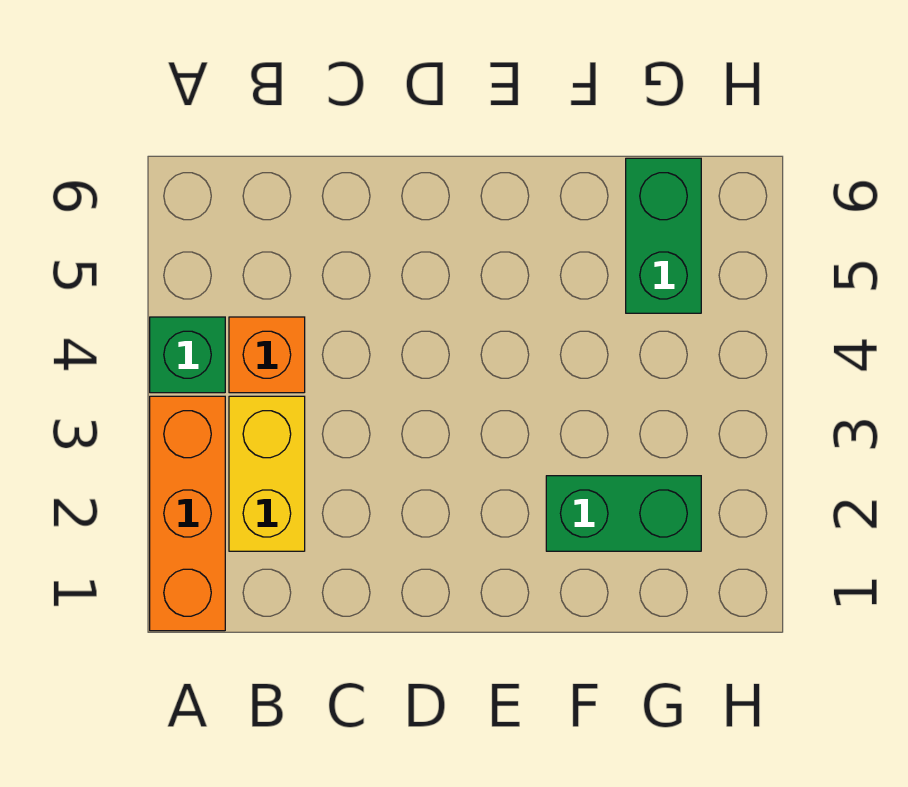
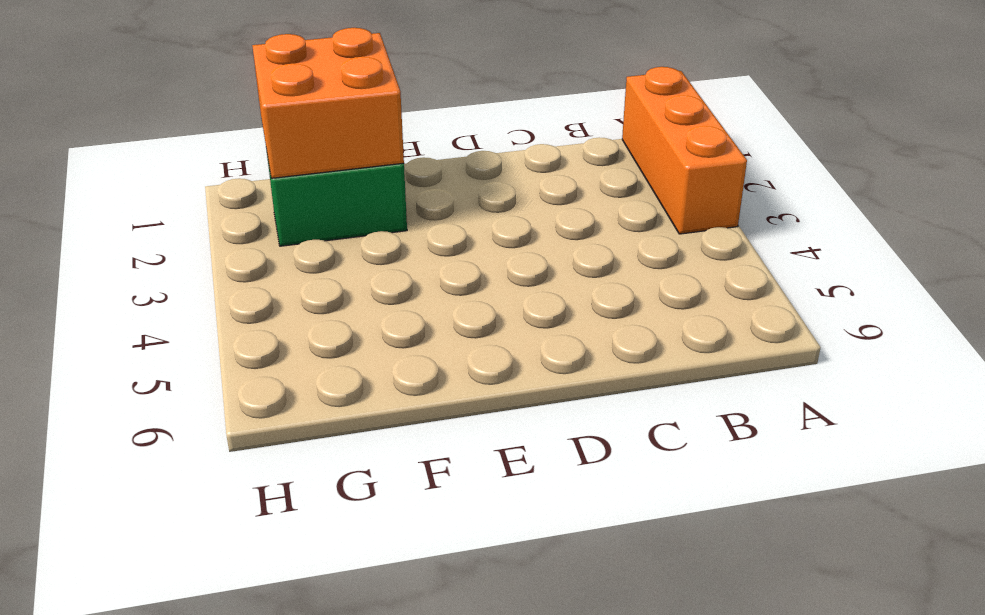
orange 2x2 brick [252,28,404,178] -> none
none -> green 1x1 brick [150,317,225,393]
none -> yellow 1x2 brick [229,396,305,551]

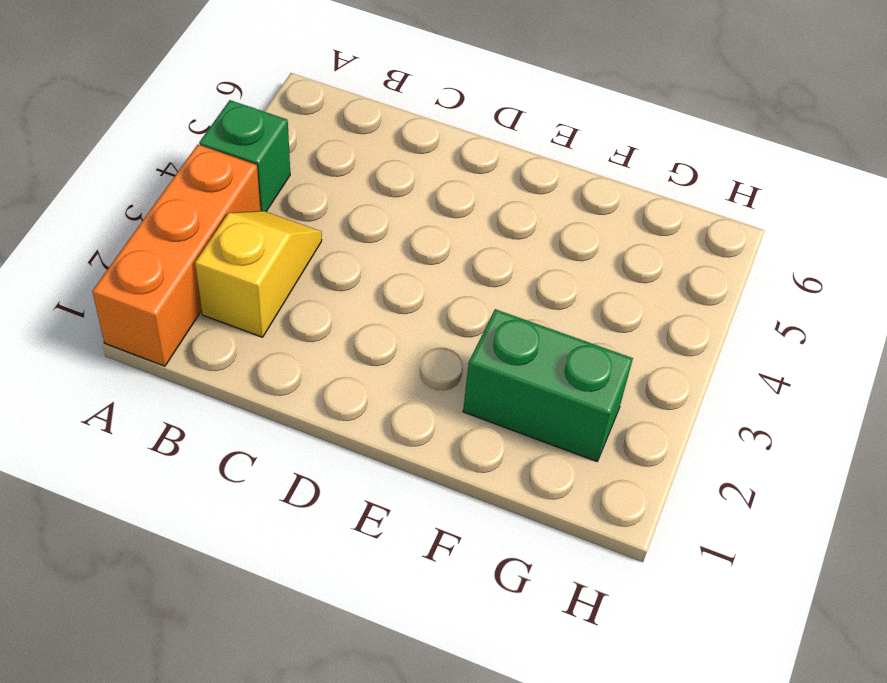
yellow 1x2 slope [195,211,322,337] -> yellow 1x2 brick [229,396,305,551]
none -> orange 1x1 brick [229,317,305,393]
none -> green 1x2 brick [626,158,701,313]

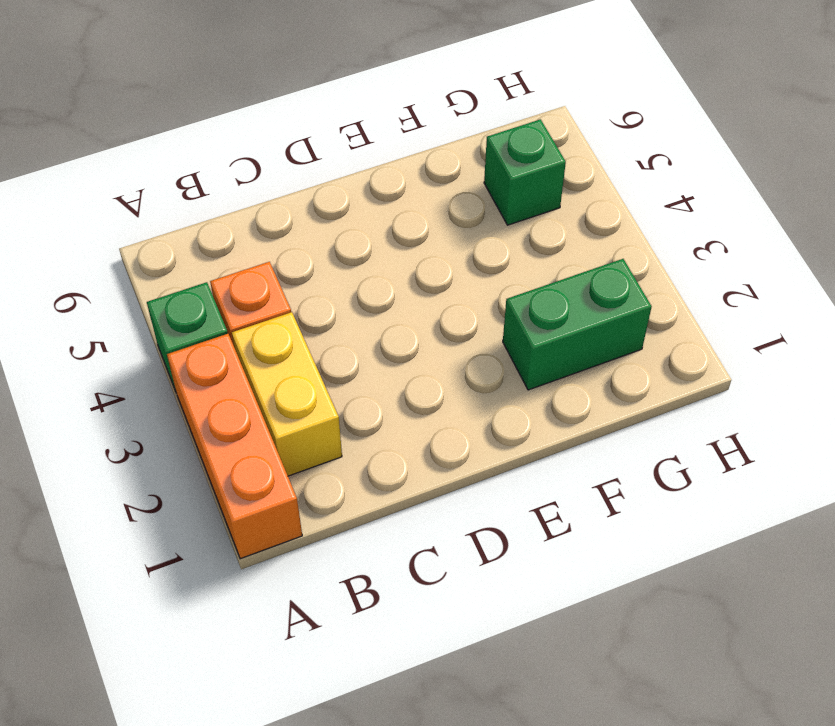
green 1x1 brick [484,119,566,225] -> green 1x2 brick [626,158,701,313]

